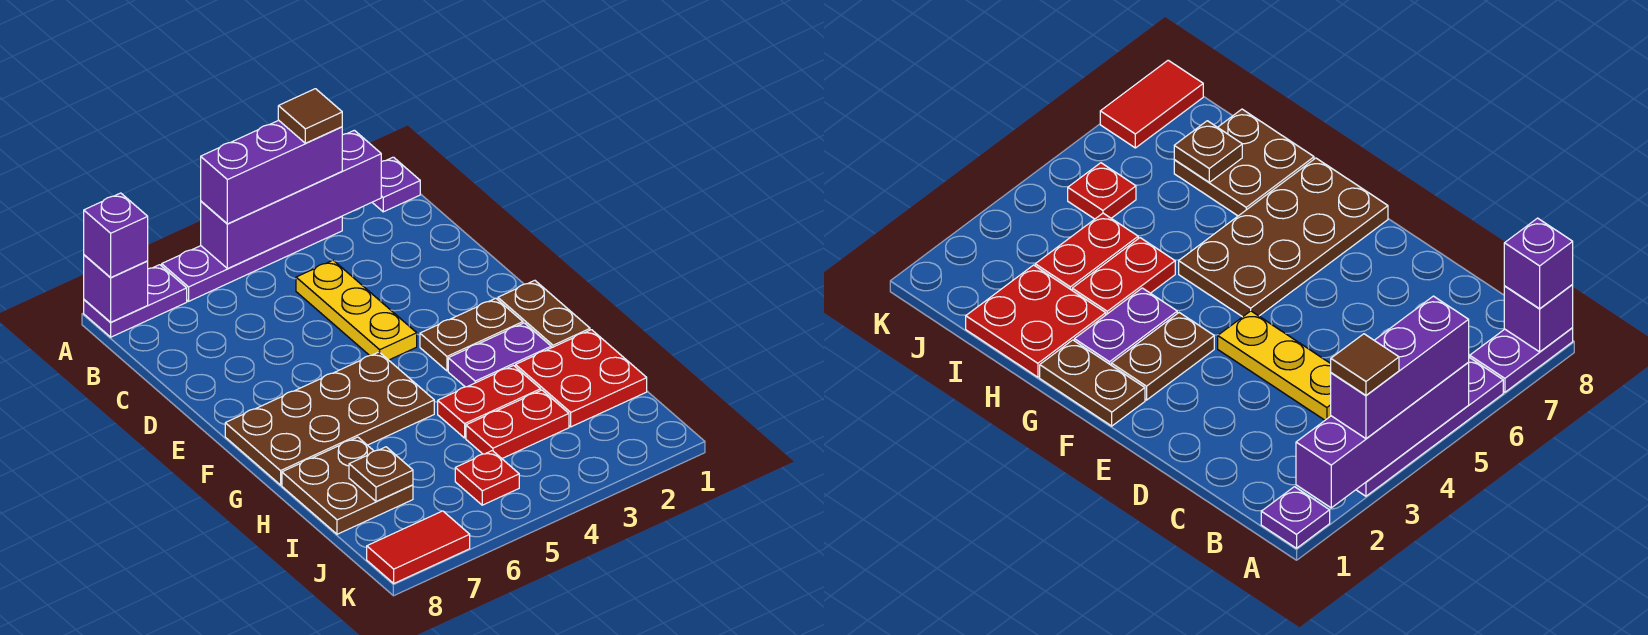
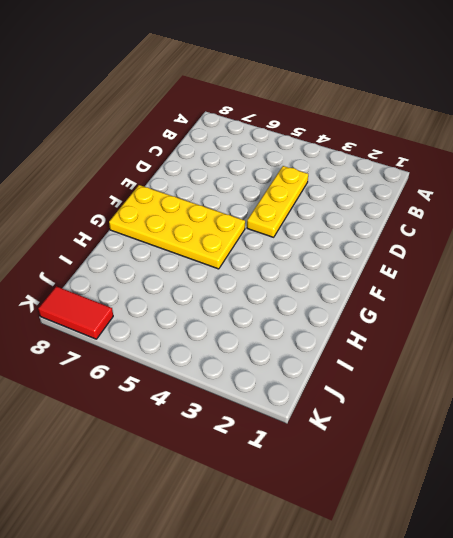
yellow 2x4 plate [109,185,245,269] -> brown 2x4 plate [225,352,434,485]
none -> purple 1x1 plate [372,157,420,212]
none -> purple 1x4 plate [162,216,342,301]
none -> purple 1x2 plate [84,265,187,337]

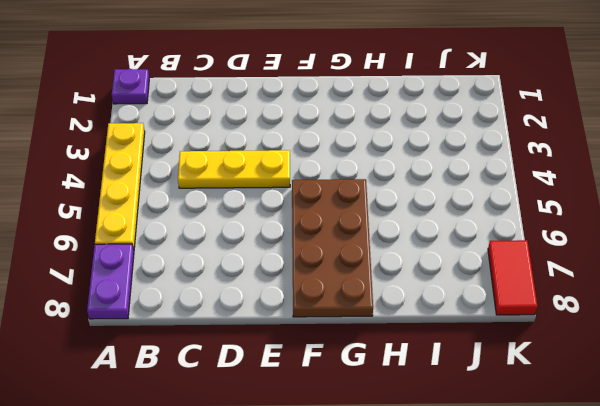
yellow 1x4 plate [95,123,145,250] -> purple 1x4 plate [162,216,342,301]
none -> brown 1x2 plate [498,280,590,348]
none -> brown 1x2 plate [420,298,523,371]
none -> purple 1x2 plate [448,323,551,387]

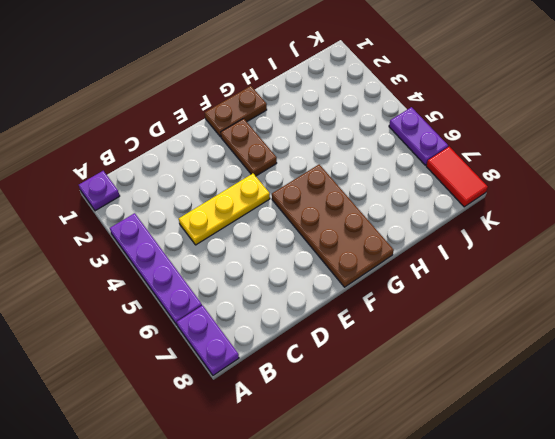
purple 1x2 plate [389,107,448,165] -> purple 1x2 plate moved to [448,323,551,387]
none -> red 2x2 plate [516,330,647,427]
none -> red 1x2 plate [438,366,541,438]
none -> brown 2x2 plate [282,437,413,534]

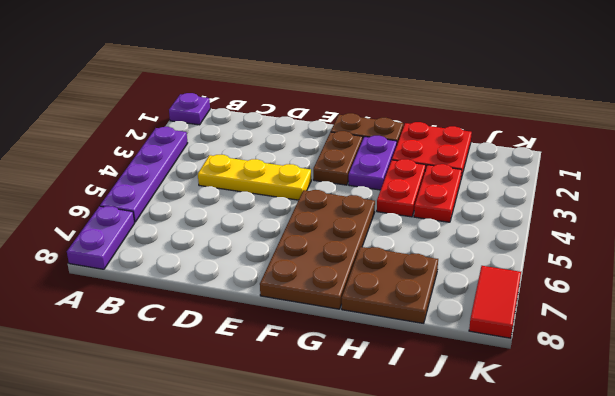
none -> red 1x1 plate [455,451,519,505]
none -> purple 1x4 brick [201,130,381,269]
none -> purple 1x1 brick [84,255,148,322]

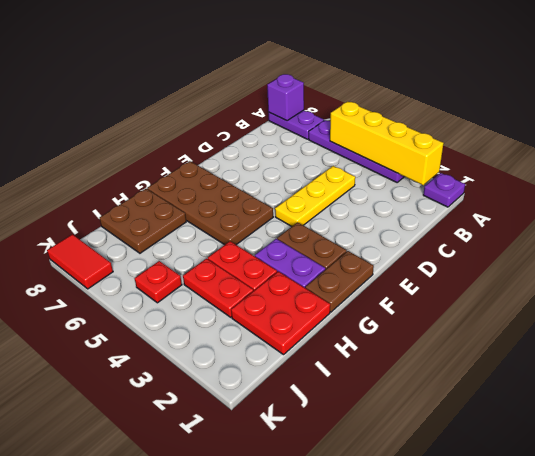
yellow 1x4 brick [330,102,444,185] -> purple 1x4 brick [201,130,381,269]
none -> brown 1x1 plate [349,447,413,501]
none -> purple 1x3 brick [201,120,342,224]
none -> purple 1x1 brick [84,193,148,278]

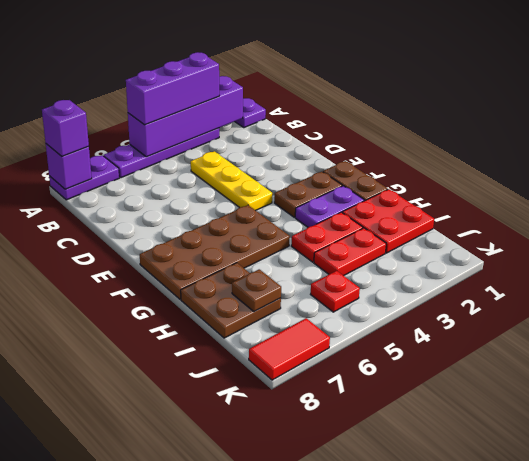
none -> brown 1x1 tile [278,89,342,143]

